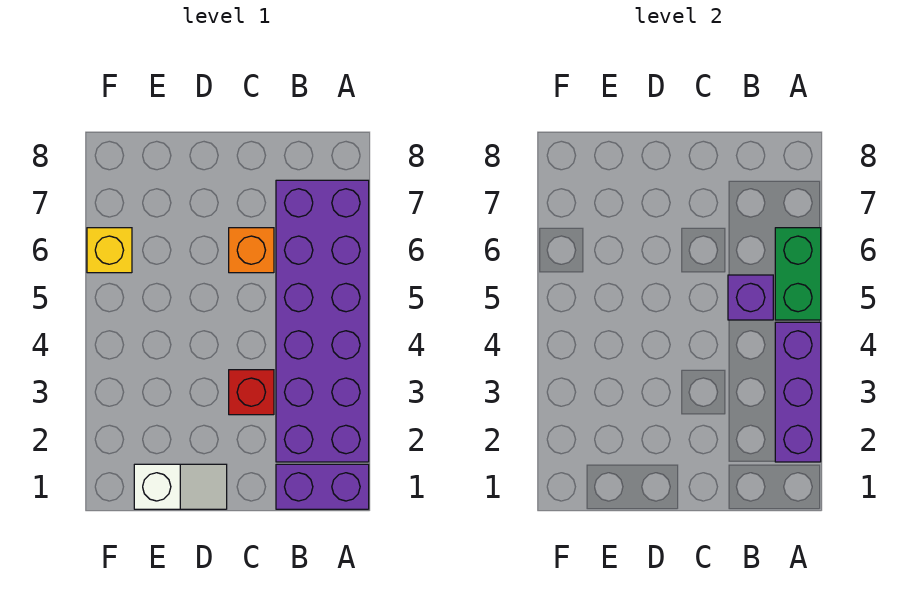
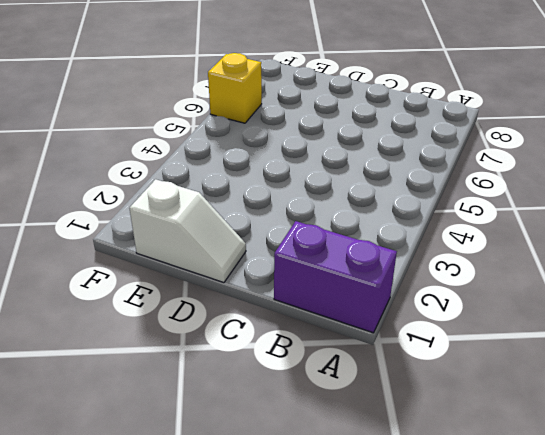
none -> purple 2x6 brick [276,180,369,462]
none -> red 1x1 brick [229,370,274,415]

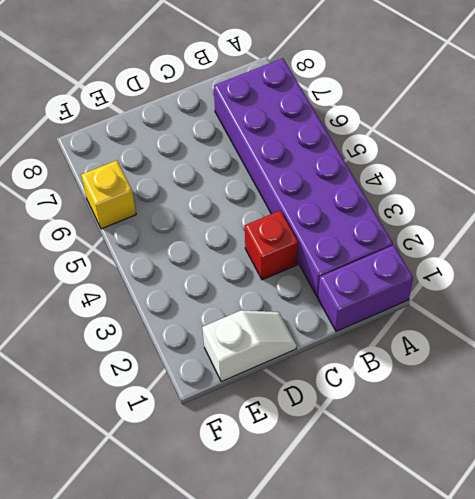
none -> orange 1x1 brick [229,228,274,273]
none -> purple 1x3 brick [775,322,821,462]

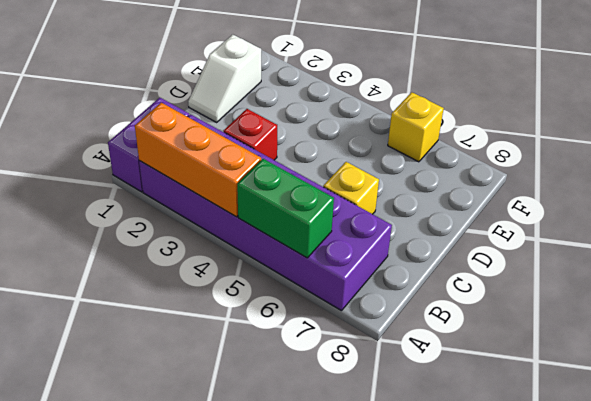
orange 1x3 brick [135,103,261,217] -> purple 1x3 brick [775,322,821,462]
yellow 1x1 brick [323,162,379,214] -> orange 1x1 brick [229,228,274,273]
none -> purple 1x1 brick [728,275,773,320]

